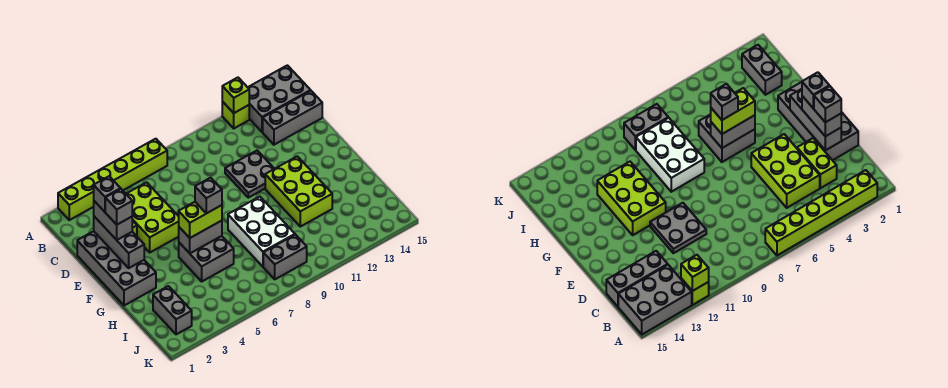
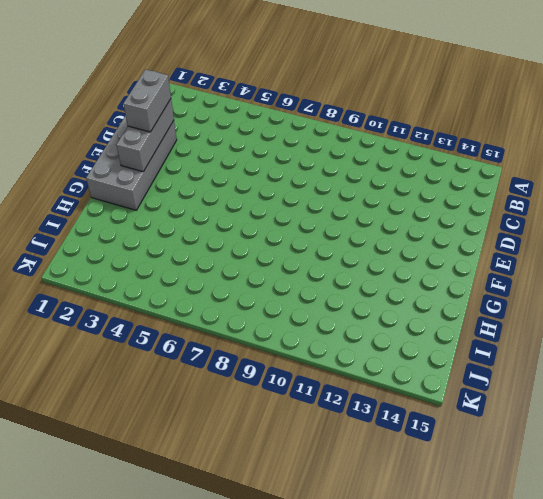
none -> lime 1x6 brick [58,139,167,220]
none -> lime 1x1 brick [222,101,249,128]
none -> grey 2x3 brick [248,65,311,132]

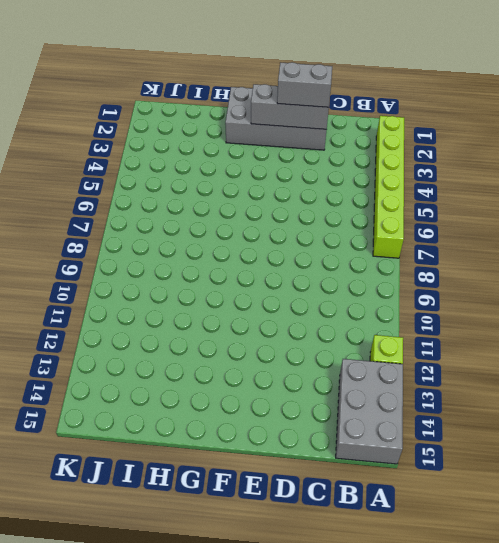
none -> lime 1x2 brick [797,138,837,188]
none -> lime 2x3 brick [126,182,179,252]
none -> grey 1x3 brick [263,91,322,145]

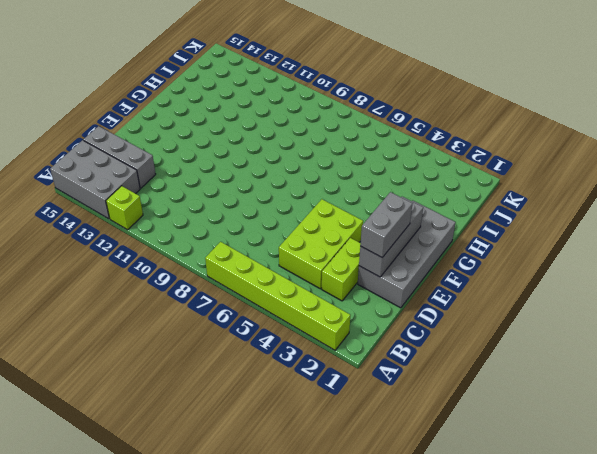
none -> grey 2x2 plate [225,151,274,198]
none -> lime 2x3 brick [265,156,332,227]
none -> grey 2x2 brick [179,236,234,281]

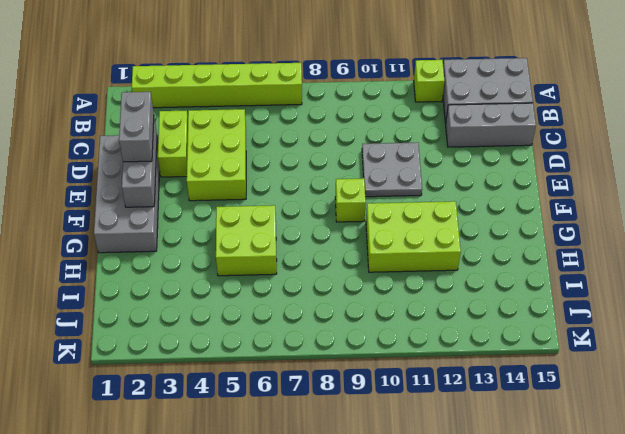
lime 1x1 brick [335,178,366,222] -> lime 1x1 brick moved to [222,78,249,113]
lime 2x2 brick [216,205,277,276] -> grey 2x2 brick [179,236,234,281]
lime 2x3 brick [366,201,461,272] -> lime 2x3 brick turned to [265,156,332,227]
none -> white 2x3 brick [228,197,295,267]
none -> grey 1x2 brick [153,286,192,334]
none -> grey 1x2 brick [263,235,307,279]

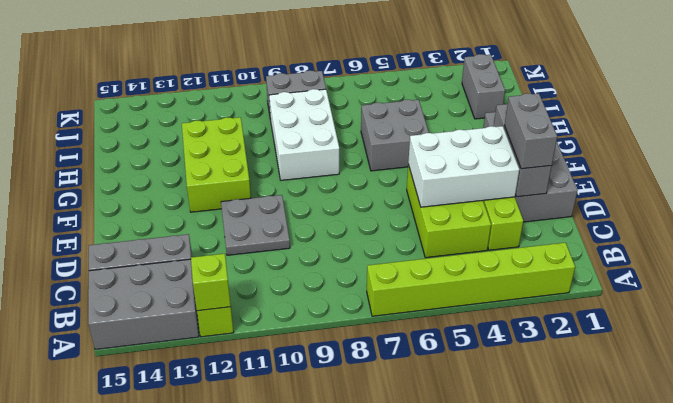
white 2x3 brick [408,126,519,207] -> none
none -> grey 1x2 brick [179,221,222,253]
none -> lime 1x2 brick [179,202,222,238]
none -> grey 1x1 brick [94,176,121,212]

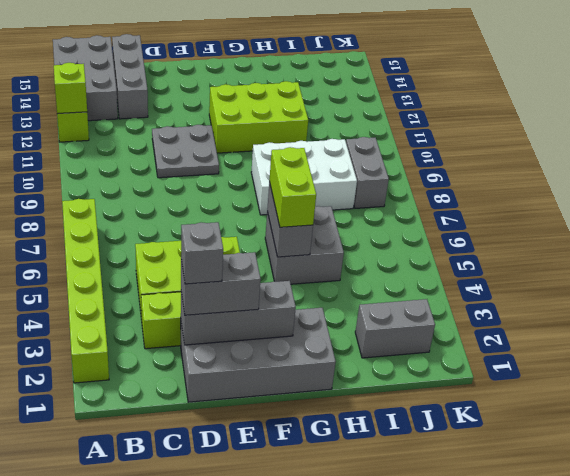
none -> grey 1x1 brick [105,189,132,225]
none -> grey 1x1 brick [195,178,222,213]

